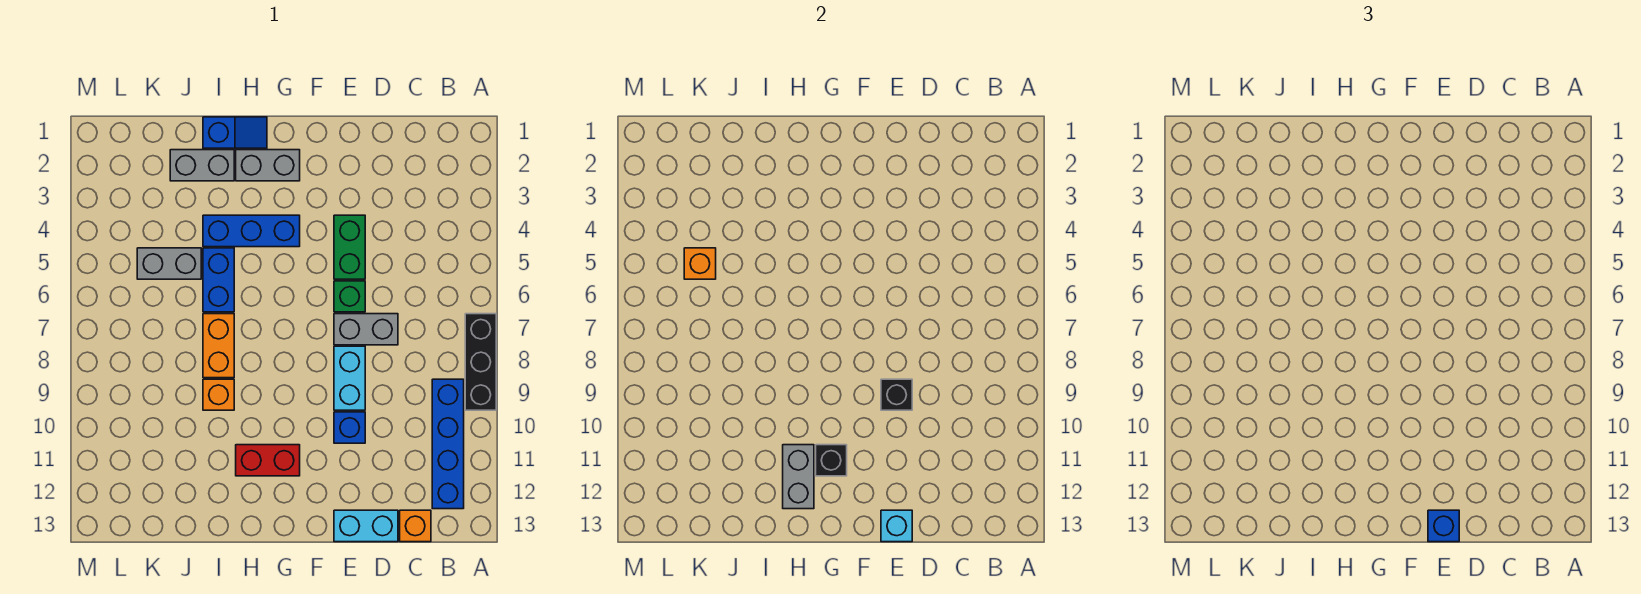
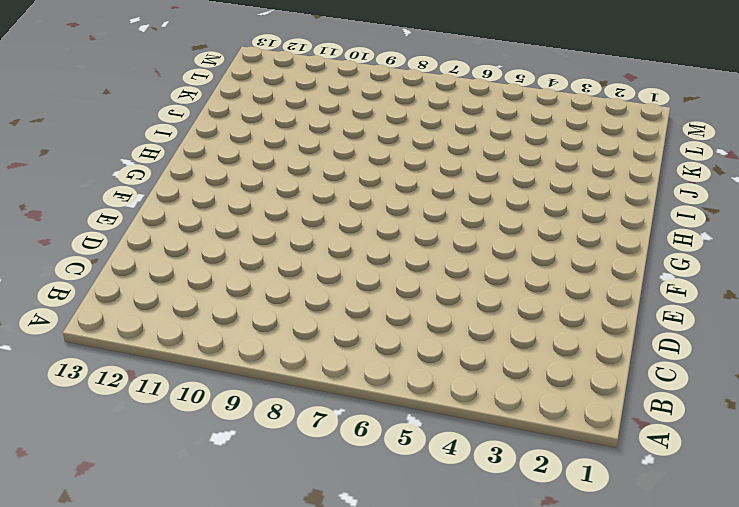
none -> black 1x3 brick [465,314,496,410]
none -> blue 1x4 brick [432,379,464,509]
none -> orange 1x1 brick [400,510,431,542]

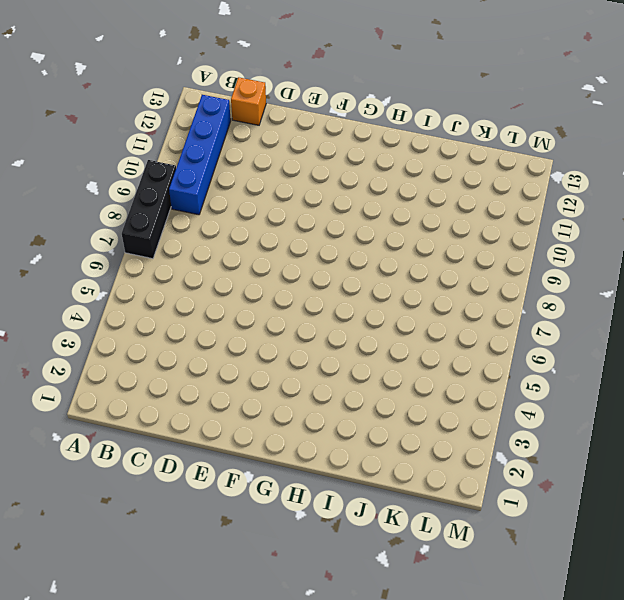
none -> grey 1x2 brick [334,314,398,345]
none -> cyan 1x2 brick [334,510,398,542]
none -> green 1x2 brick [334,215,365,279]

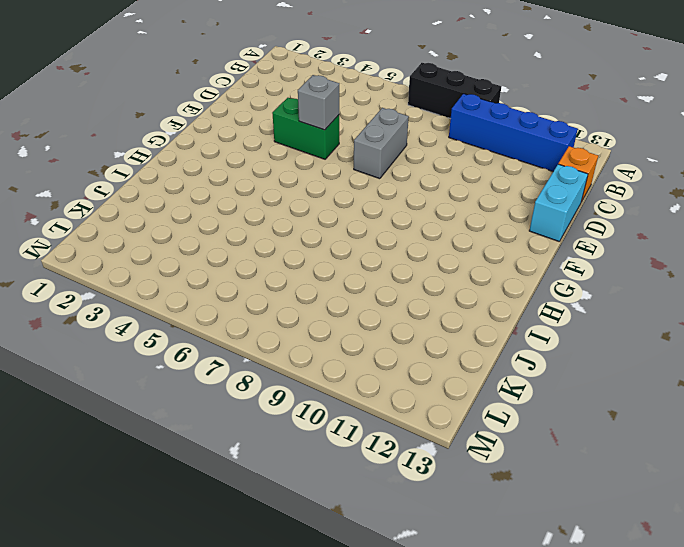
grey 1x1 brick [298,75,339,130] -> none
none -> green 1x1 brick [334,281,365,312]
none -> cyan 1x2 brick [334,346,365,410]
none -> blue 1x1 brick [334,412,365,443]

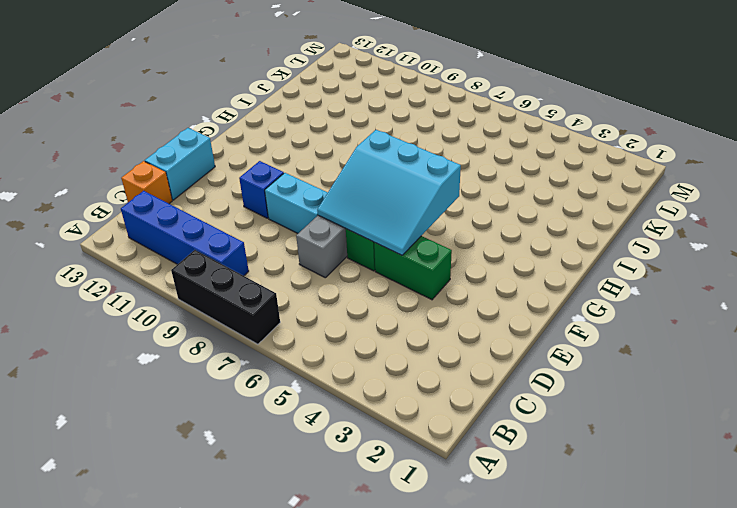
cyan 3x3 slope [317,130,461,255] -> none
none -> grey 1x2 brick [236,150,300,181]
none -> blue 1x3 brick [203,215,300,247]
none -> red 1x2 brick [236,445,300,476]

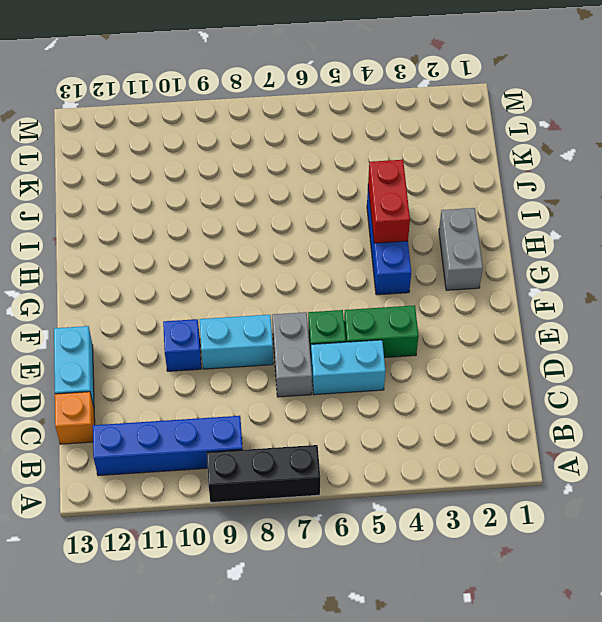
cyan 1x2 brick [311,340,385,395] -> none
red 1x2 brick [368,160,410,243] -> red 1x2 brick moved to [236,445,300,476]
none -> blue 1x2 slope [203,117,267,148]
none -> grey 1x2 brick [170,150,234,181]
none -> blue 1x2 brick [203,248,234,312]

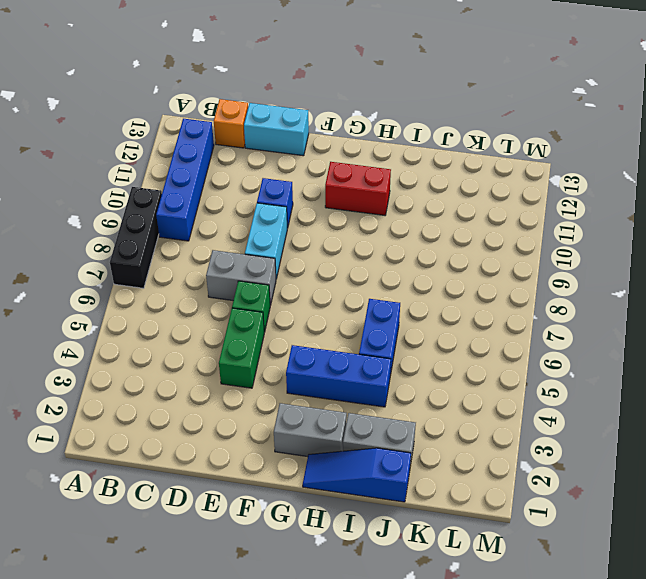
blue 1x3 slope [303,448,411,502] -> blue 1x2 slope [203,117,267,148]
none -> orange 1x2 brick [203,314,234,378]
none -> orange 1x1 brick [203,379,234,410]
none -> grey 1x2 brick [137,248,201,279]

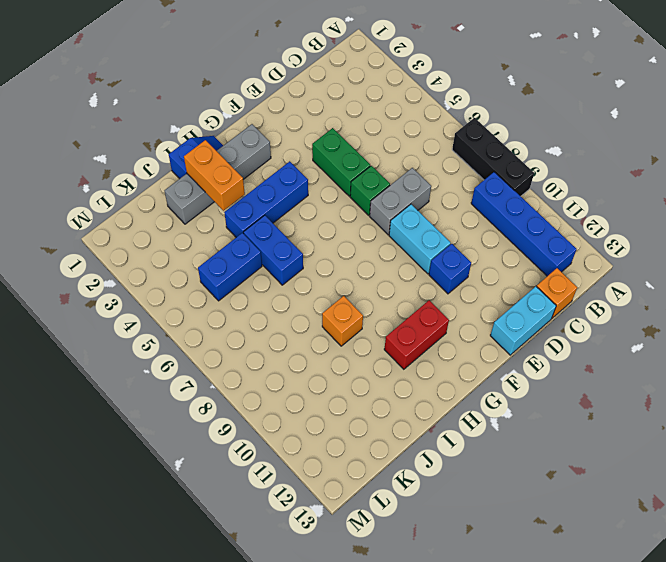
orange 1x2 brick [184,140,245,211] -> orange 1x2 brick moved to [203,314,234,378]
blue 1x2 brick [198,233,262,301] -> grey 1x2 brick [137,248,201,279]
none -> black 1x1 brick [881,379,912,410]
none -> cyan 1x1 brick [881,510,912,542]
none -> black 1x1 brick [816,445,847,476]

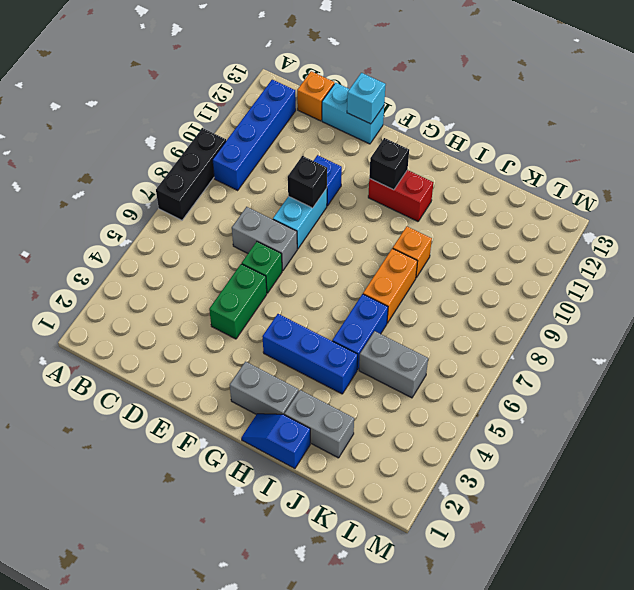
none -> grey 1x2 brick [783,445,814,509]
none -> orange 1x1 brick [684,248,716,279]
none -> blue 1x1 brick [1428,510,1459,542]

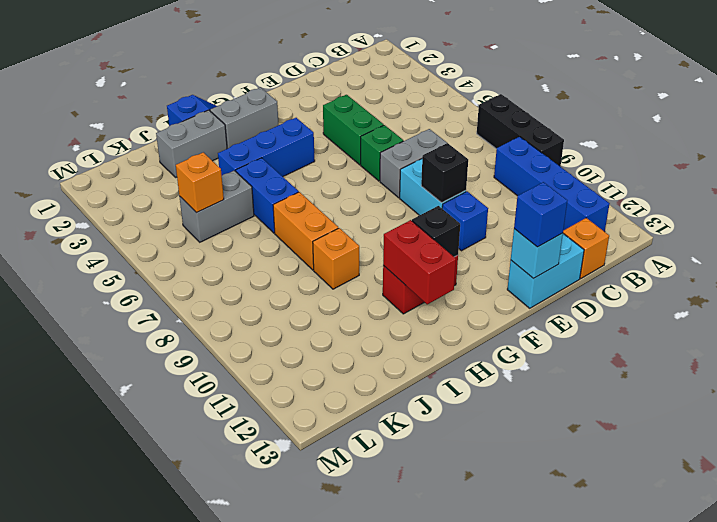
red 1x2 brick [383,220,456,304] -> grey 1x2 brick [783,445,814,509]

